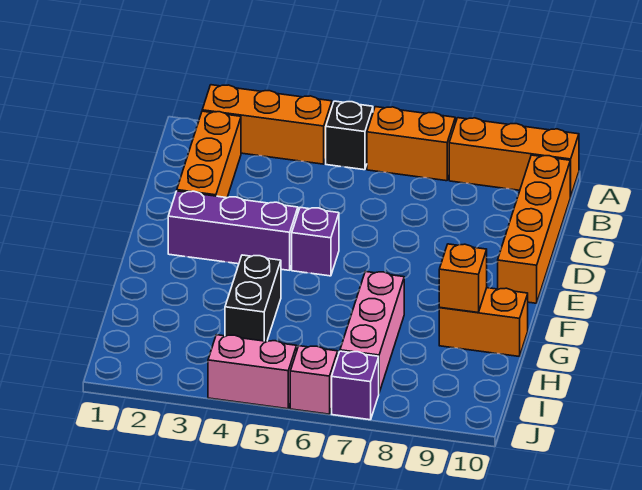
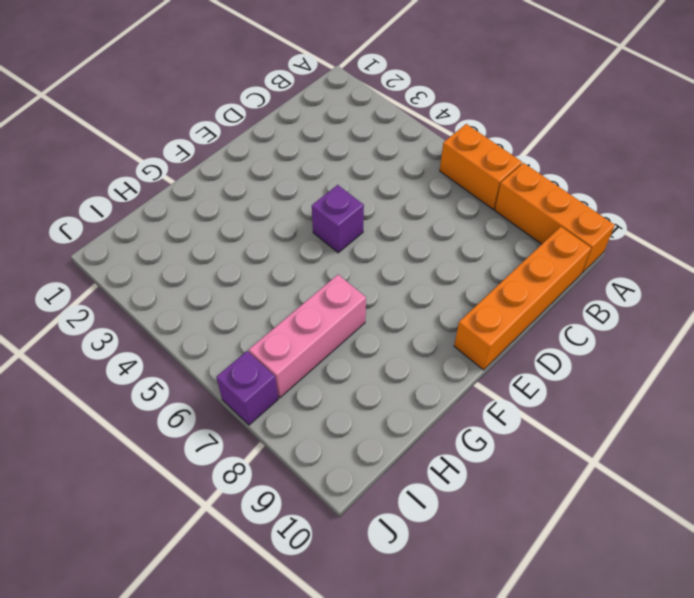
none -> orange 1x3 brick [202,85,332,164]
none -> black 1x1 brick [326,101,373,170]
none -> orange 1x3 brick [177,111,241,198]

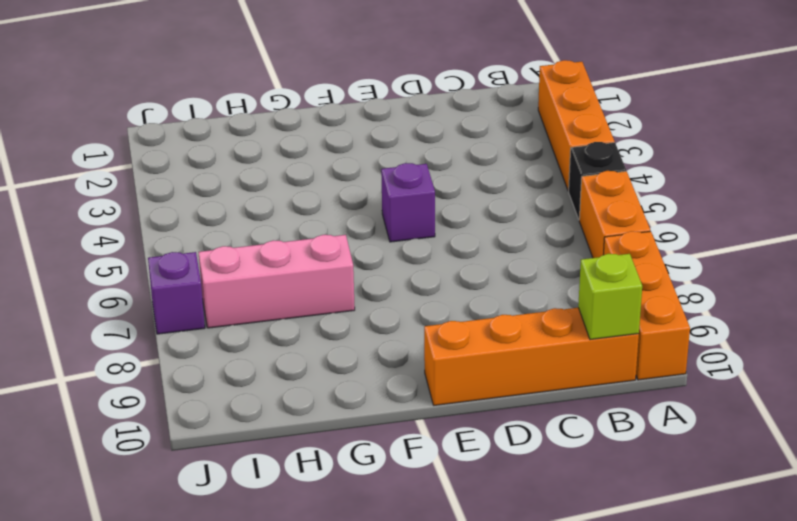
lime 1x1 brick [578,254,642,340] -> none
none -> orange 1x3 brick [177,111,241,198]
none -> purple 1x3 brick [168,191,298,270]
none -> black 1x2 brick [225,255,281,341]

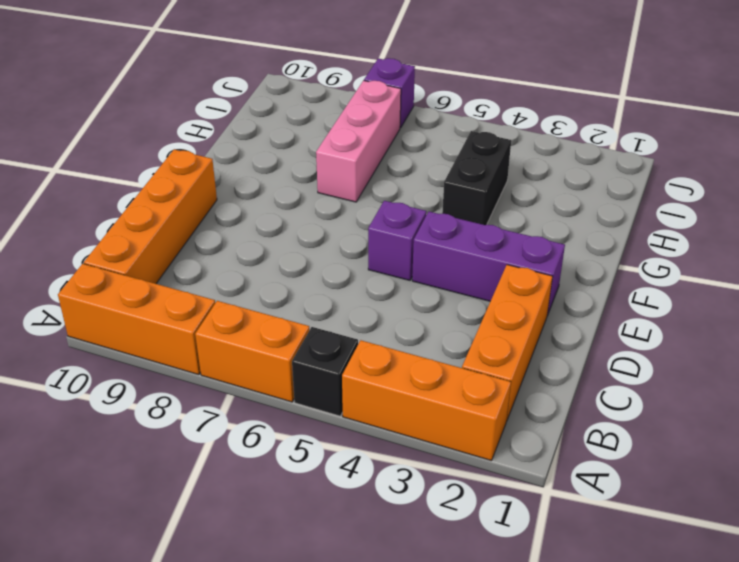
none -> orange 1x2 brick [439,288,528,357]
none -> pink 1x2 brick [208,335,297,409]
none -> pink 1x1 brick [290,346,338,414]

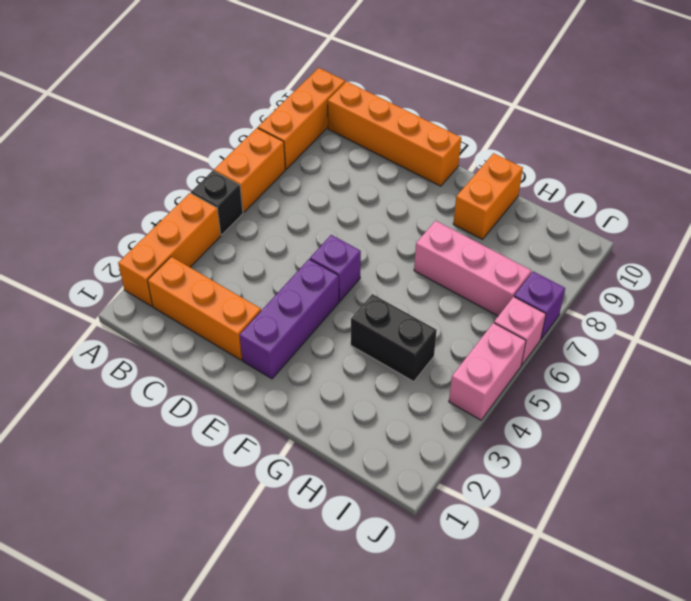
none -> orange 1x1 brick [439,244,487,312]

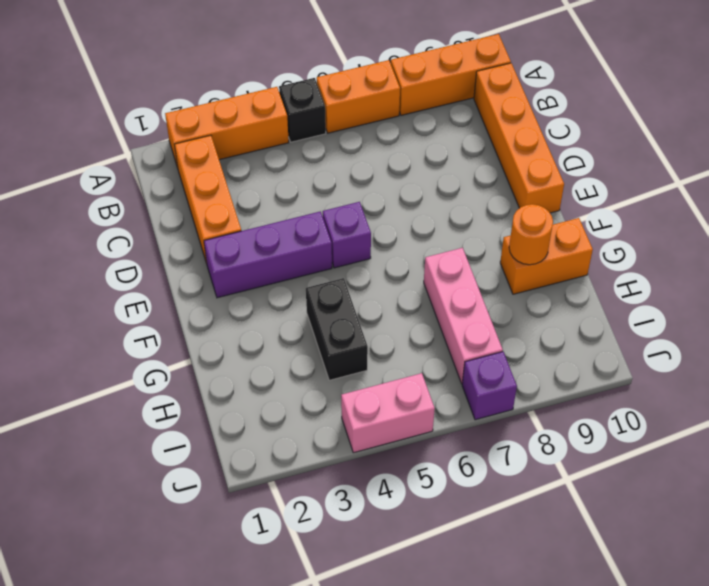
orange 1x1 round brick [509,204,553,265] -> orange 1x1 brick [439,244,487,312]
none -> pink 1x1 brick [290,346,338,414]

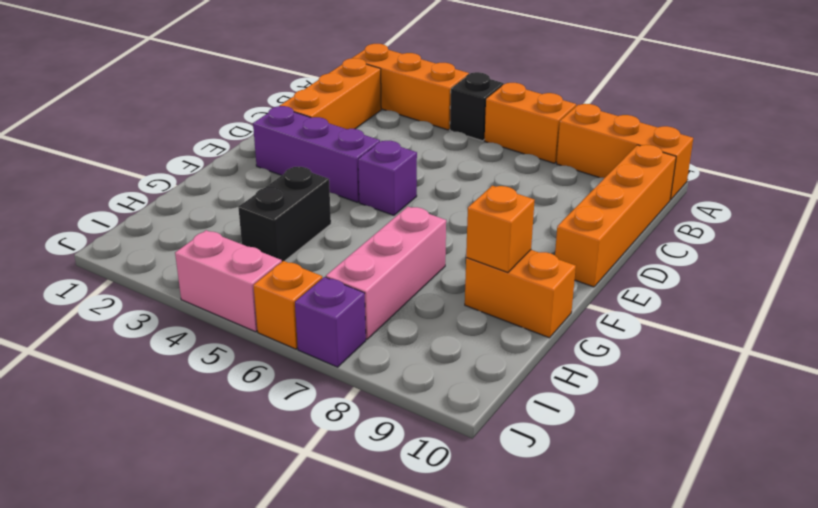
orange 1x1 brick [253,261,322,349] -> pink 1x1 brick [290,346,338,414]

